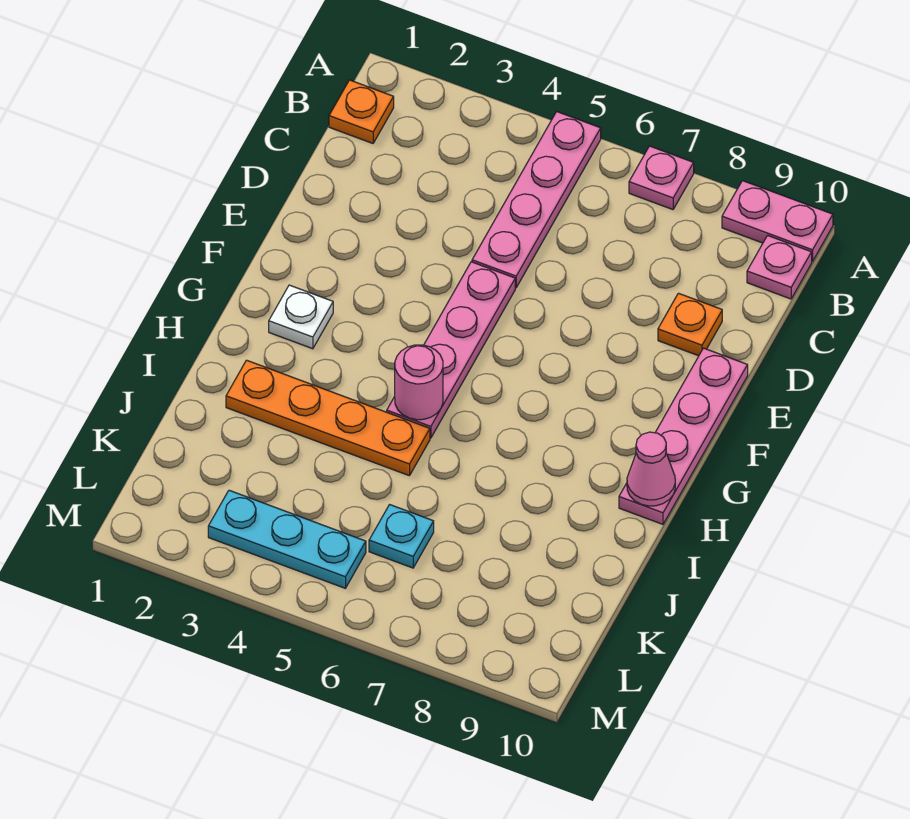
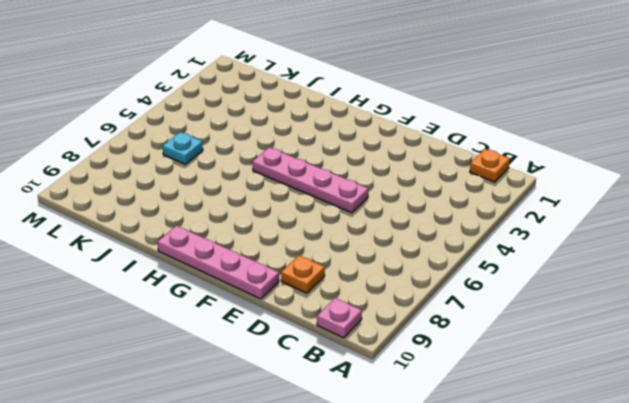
none -> pink 1x4 plate [472,112,601,288]
none -> pink 1x1 plate [629,146,694,210]
none -> pink 1x2 plate [722,181,833,261]

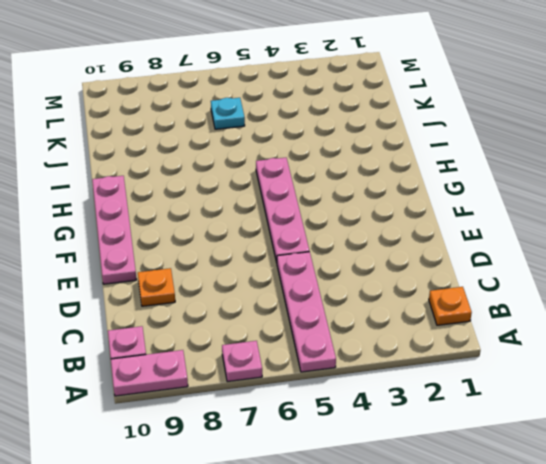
none -> white 1x1 plate [269,285,333,349]
none -> orange 1x4 plate [226,360,430,476]
none -> cyan 1x3 plate [208,490,366,588]

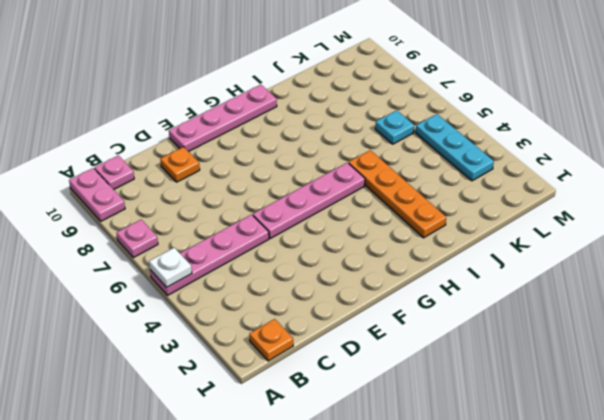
white 1x1 plate [149,248,192,287] -> white 1x1 plate moved to [269,285,333,349]
none -> pink 1x1 round brick [395,345,443,420]
none -> pink 1x1 cone [627,432,675,506]

